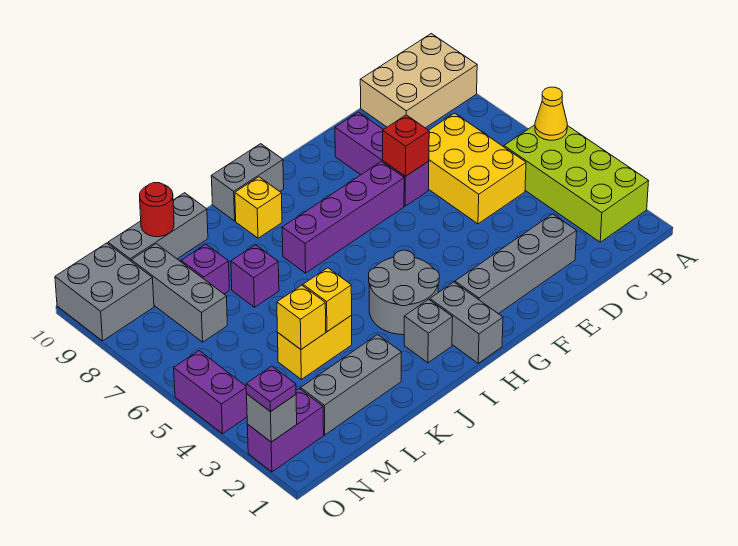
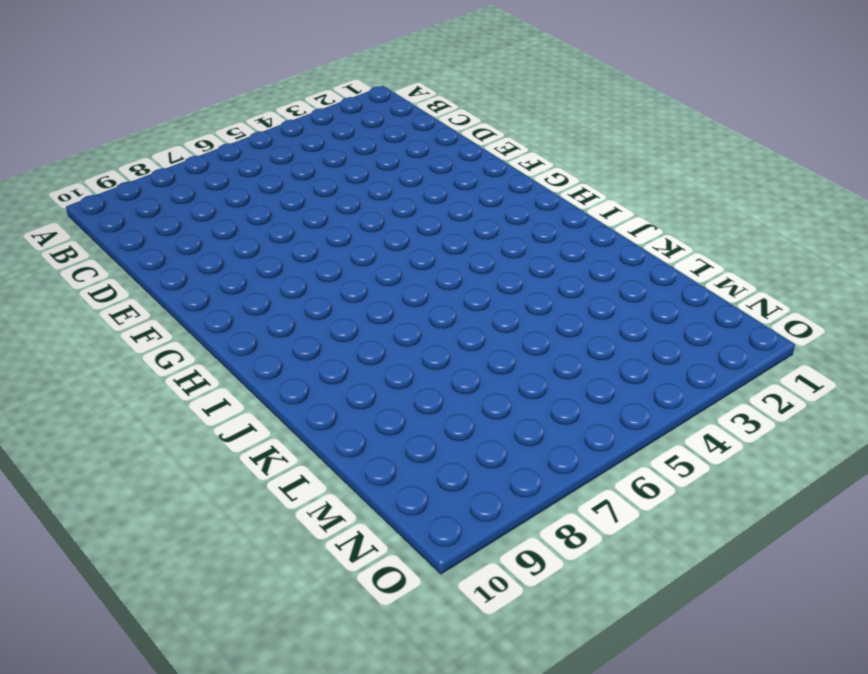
none -> lime 2x4 brick [504,125,648,242]
none -> tan 2x3 brick [360,34,477,128]
none -> yellow 2x3 brick [428,113,526,224]

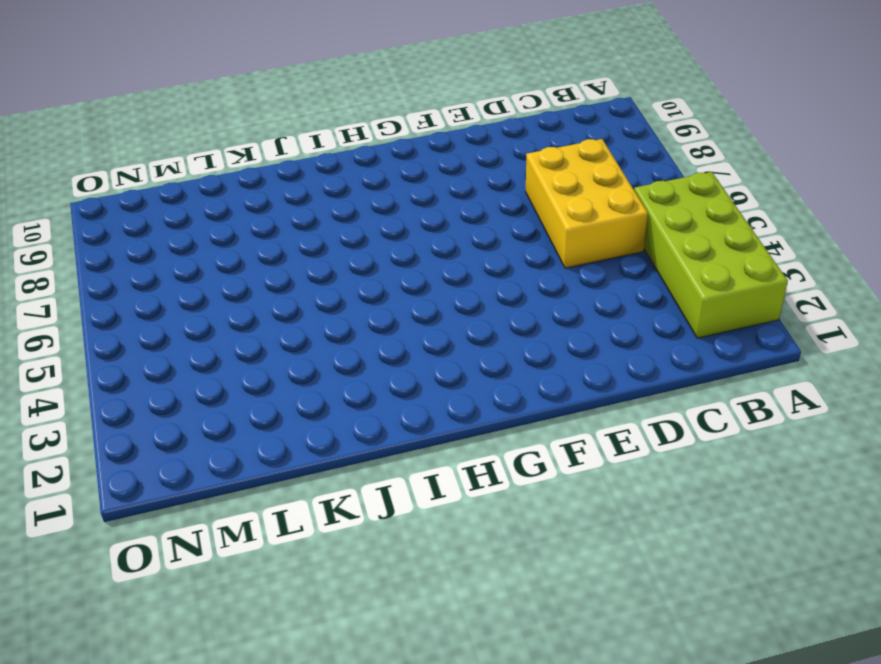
none -> tan 2x3 brick [360,34,477,128]
none -> grey 1x4 brick [455,214,577,314]
none -> purple 1x3 brick [335,112,429,206]

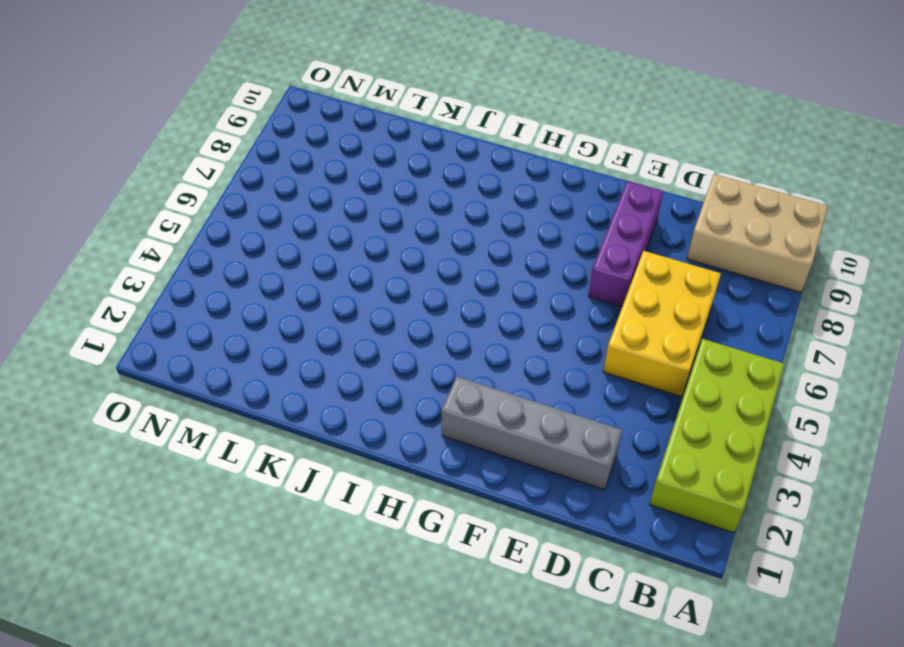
none -> purple 1x4 brick [282,162,404,273]
none -> grey 1x2 brick [430,282,503,363]
none -> grey 2x2 round brick [369,250,439,335]

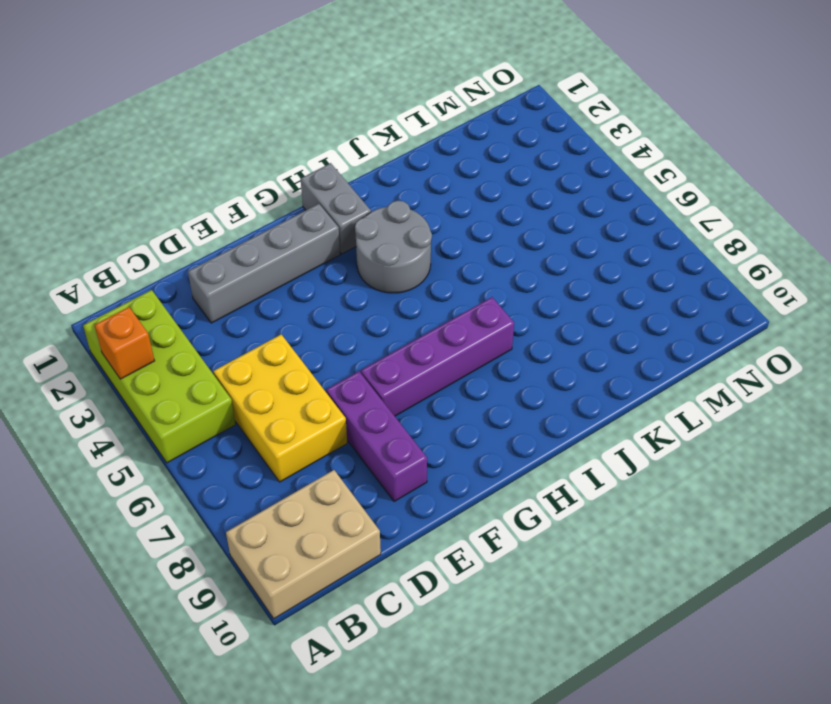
orange 1x1 brick [95,307,155,379] -> none
none -> grey 1x2 brick [211,144,284,221]
none -> grey 1x1 brick [404,299,453,363]
none -> yellow 1x1 brick [235,177,282,238]

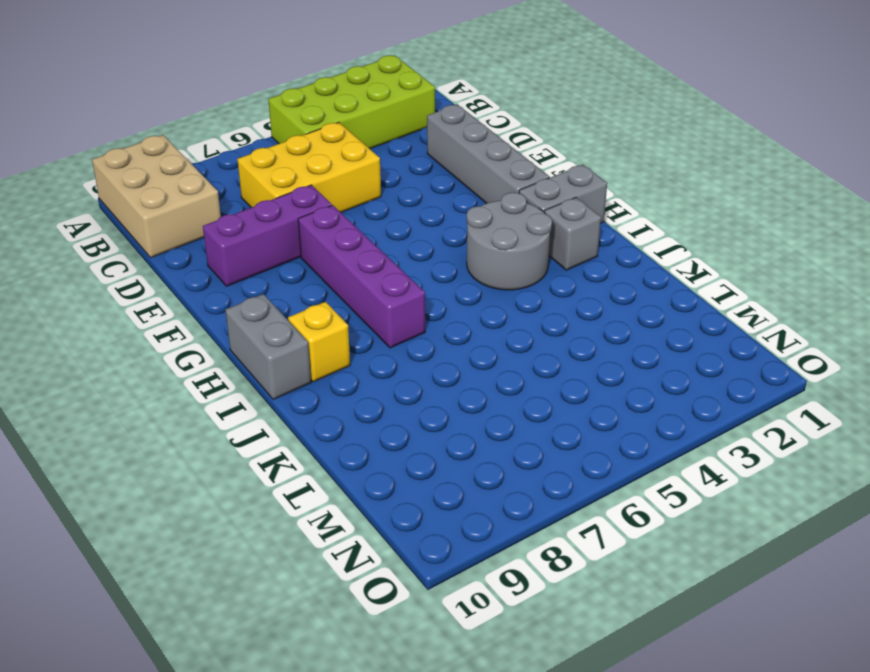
none -> grey 1x3 brick [301,335,401,435]
none -> yellow 1x2 brick [278,316,352,379]
none -> purple 1x1 brick [231,245,279,307]

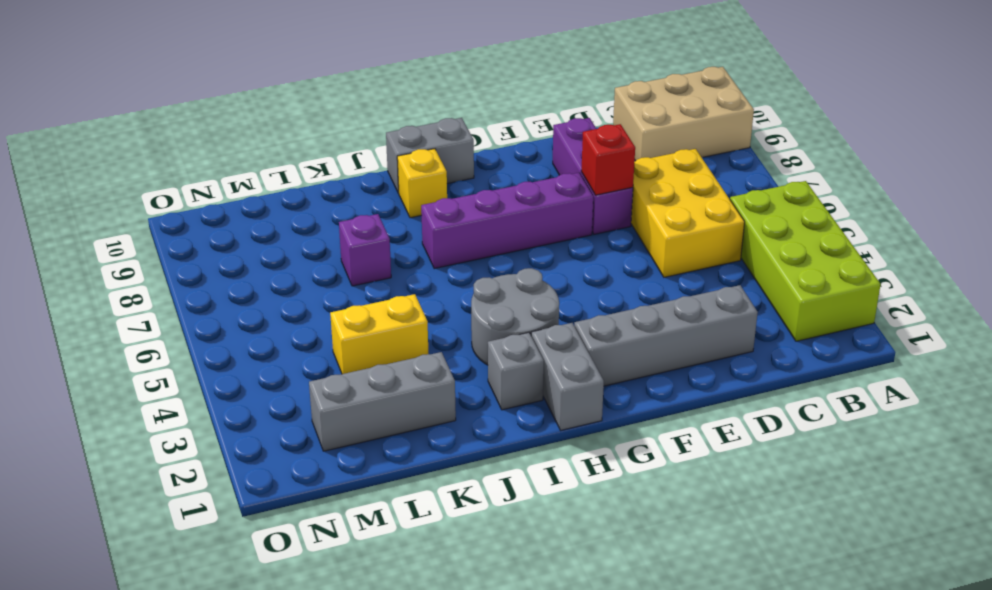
none -> grey 1x3 brick [108,193,208,261]
none -> purple 1x1 brick [181,244,229,294]
none -> grey 1x3 brick [131,244,227,342]

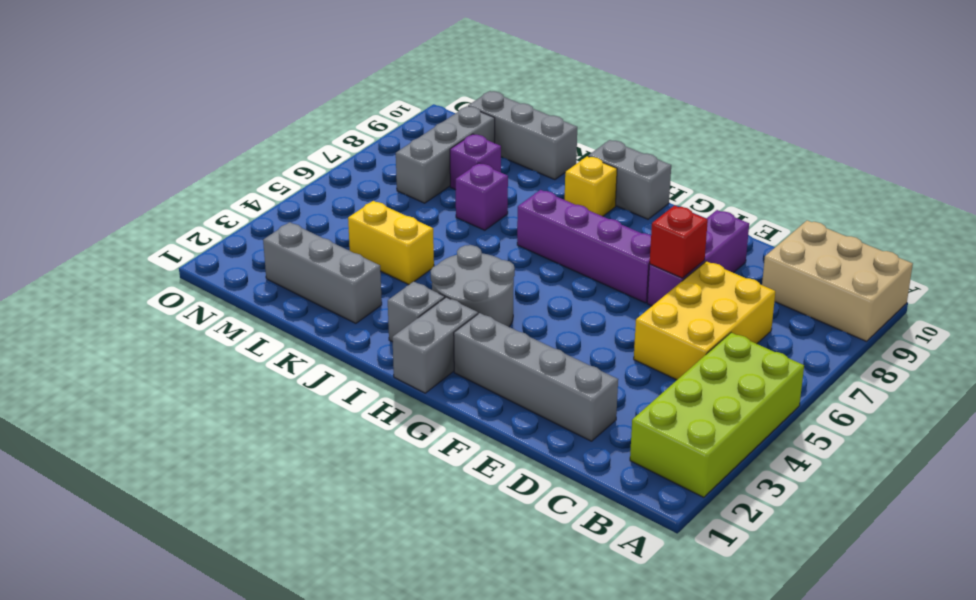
none -> purple 1x2 brick [247,389,324,472]
none -> grey 2x2 brick [55,243,154,341]
none -> purple 1x2 brick [174,351,247,434]

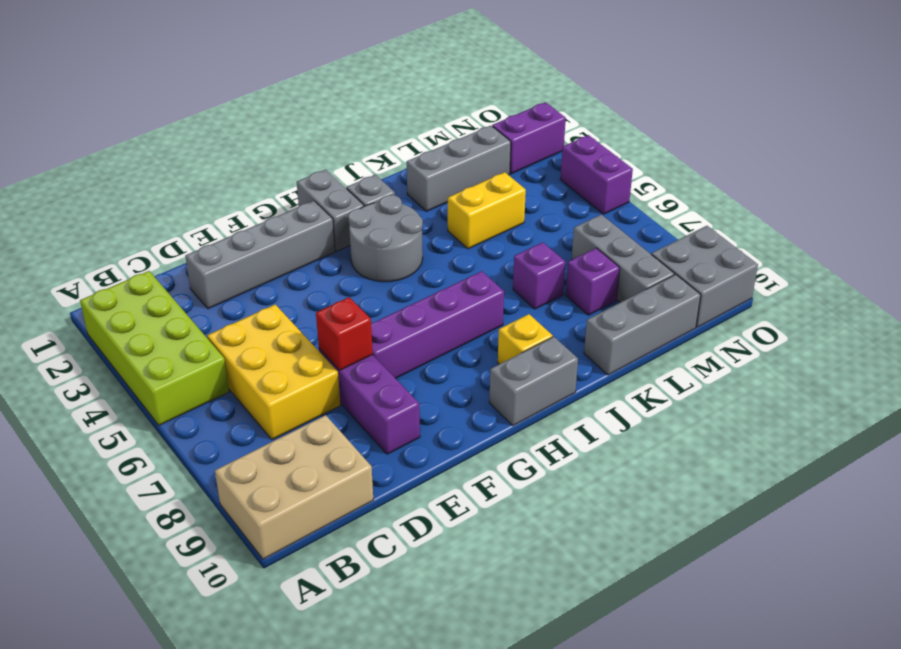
none -> yellow 1x1 cone [535,87,567,140]
none -> yellow 1x1 brick [303,268,352,332]
none -> yellow 1x1 brick [277,285,326,349]

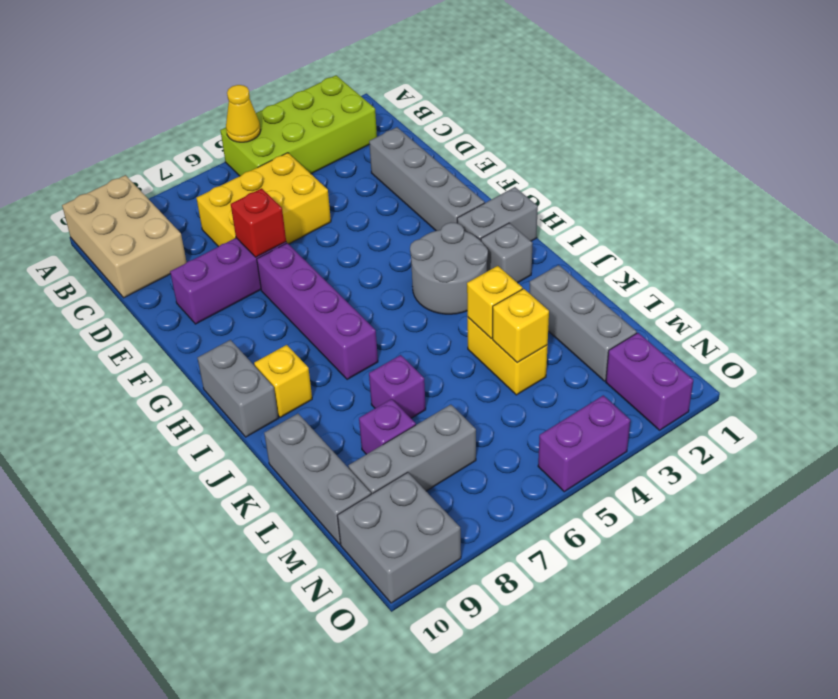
none -> red 1x1 round brick [140,183,174,237]
none -> grey 1x1 brick [247,394,297,442]
none -> purple 1x1 plate [246,366,296,412]

